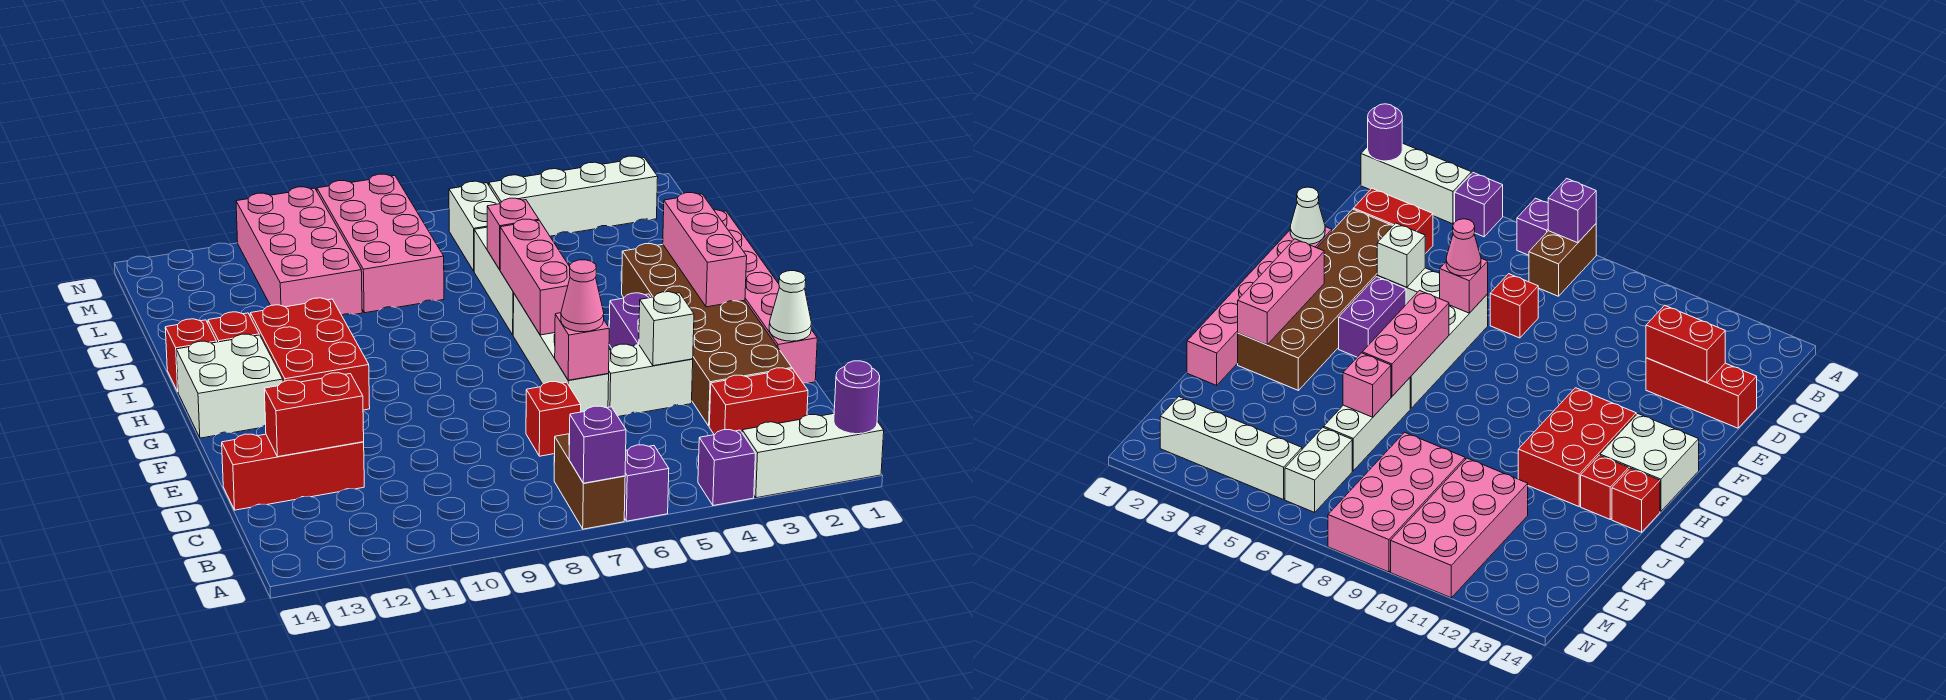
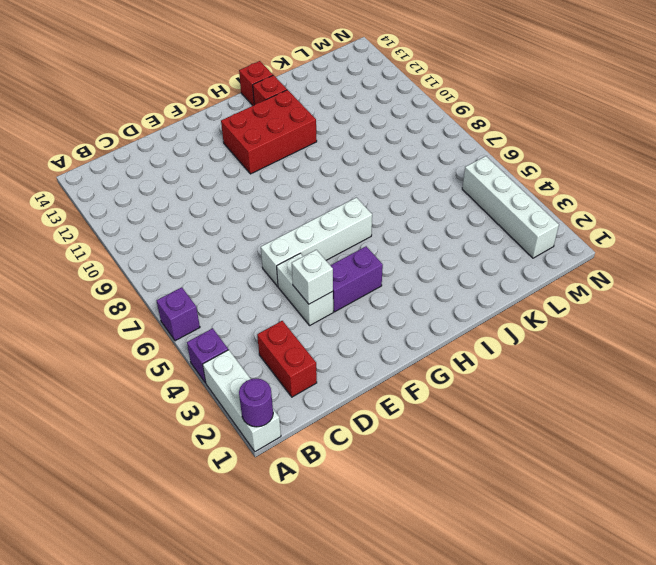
none -> brown 1x2 brick [554,434,625,529]
none -> brown 2x6 brick [622,244,792,426]
none -> red 1x1 brick [526,382,581,456]
none -> red 1x3 brick [222,434,364,510]

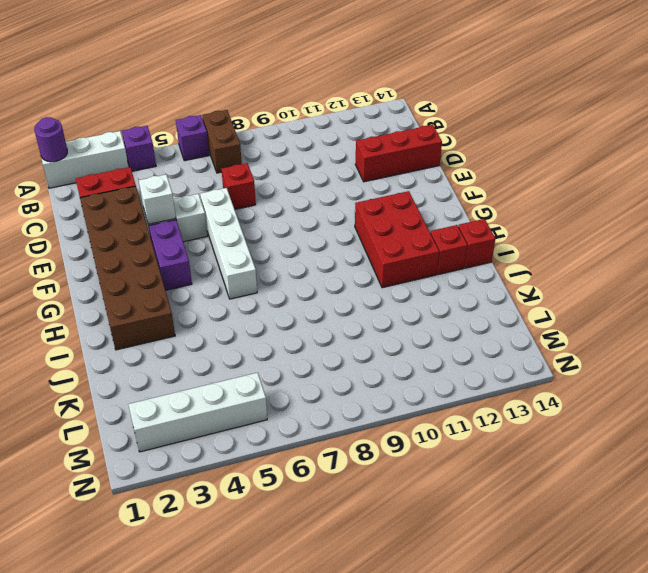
none -> pink 1x6 brick [714,210,817,383]
none -> white 2x2 brick [176,334,283,438]
none -> white 1x3 brick [474,227,514,335]
none -> pink 2x4 brick [317,174,444,313]

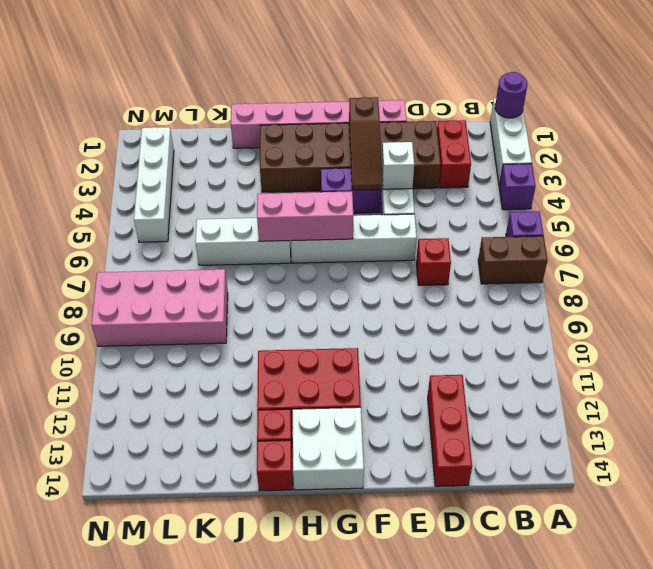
brown 1x3 slope [349,97,382,190] -> none
none -> pink 2x4 brick [236,187,362,315]
none -> white 1x2 brick [449,181,500,271]
none -> purple 1x1 brick [569,406,626,483]
none -> red 1x2 brick [264,373,364,457]

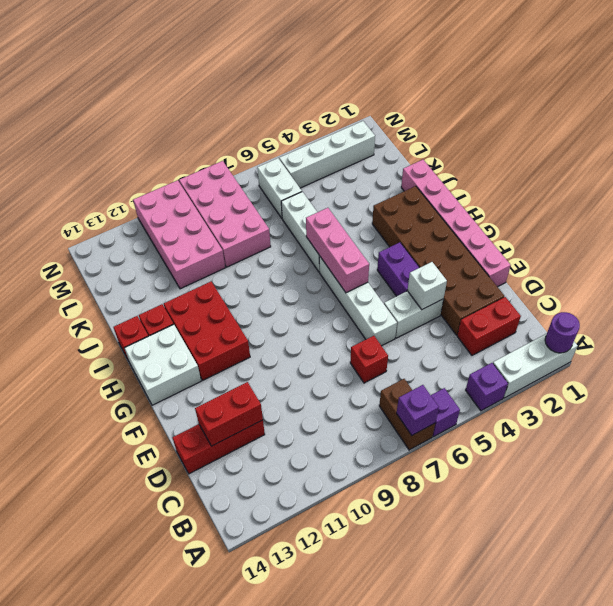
none -> white 1x1 cone [769,271,811,341]
none -> pink 1x1 brick [555,313,609,380]
none -> pink 1x3 brick [663,193,747,307]
none -> pink 1x1 brick [487,198,539,269]

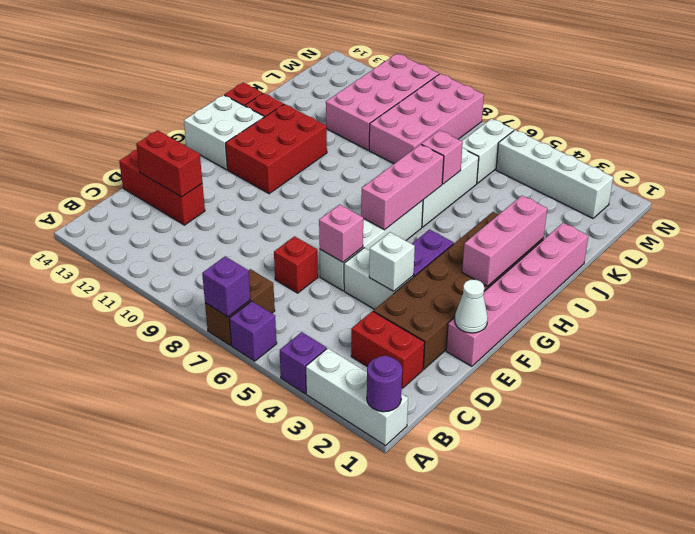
none -> pink 1x1 cone [561,260,604,332]

